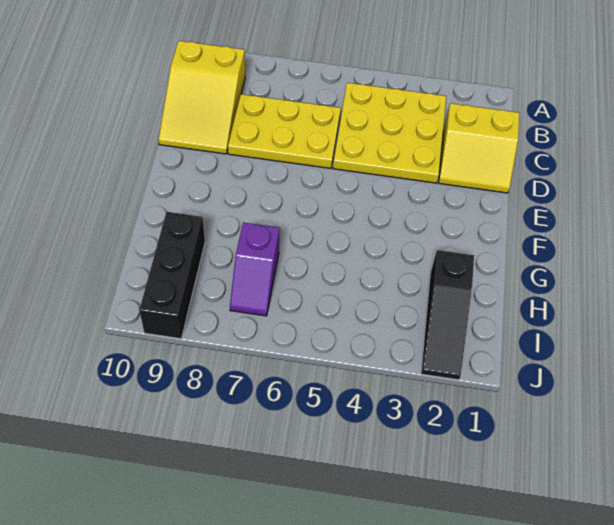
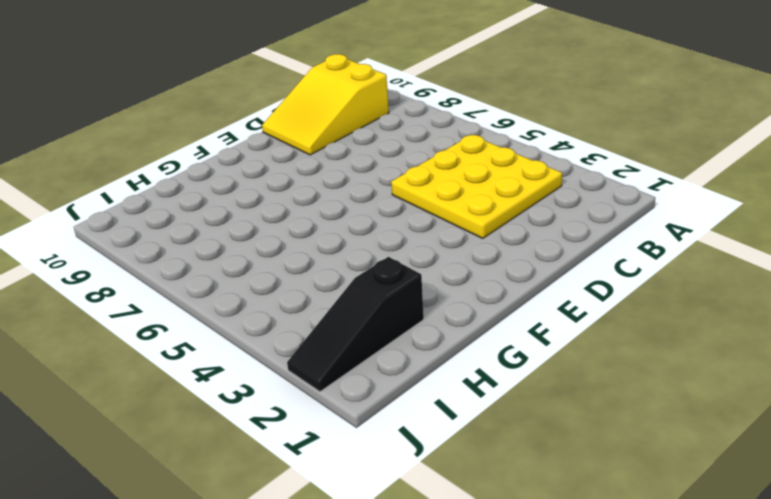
none -> yellow 2x2 slope [439,103,519,193]
none -> yellow 2x3 plate [228,94,341,168]

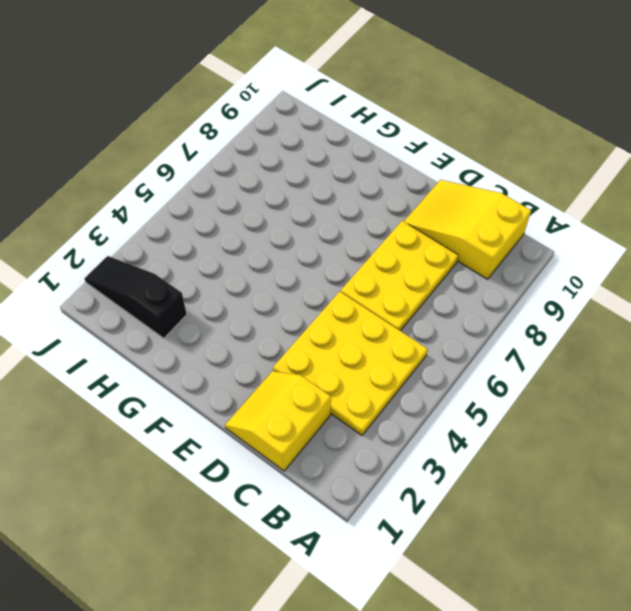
none -> purple 1x2 slope [230,223,280,316]
none -> black 1x3 brick [139,212,205,339]

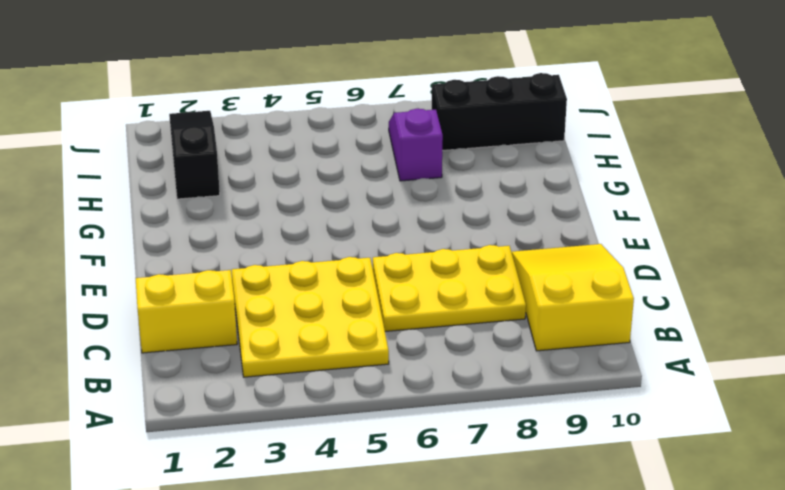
black 1x3 brick [432,73,567,151] -> black 1x3 brick turned to [139,212,205,339]

